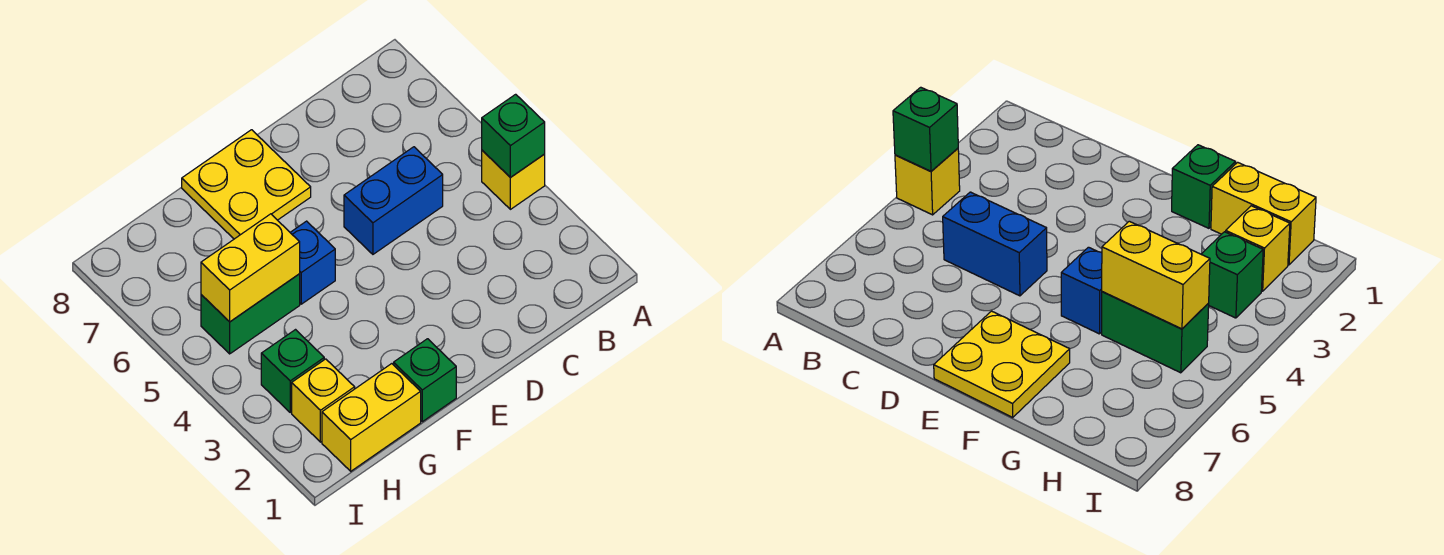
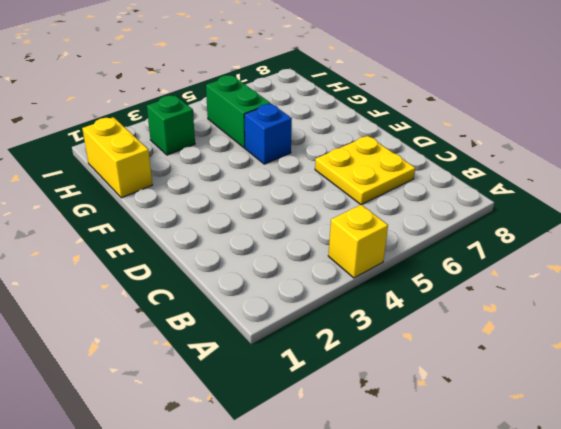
yellow 2x2 plate [315,136,415,205] -> yellow 2x2 plate moved to [182,130,311,239]
none -> blue 1x2 brick [344,147,443,254]
none -> green 1x1 brick [394,339,456,422]

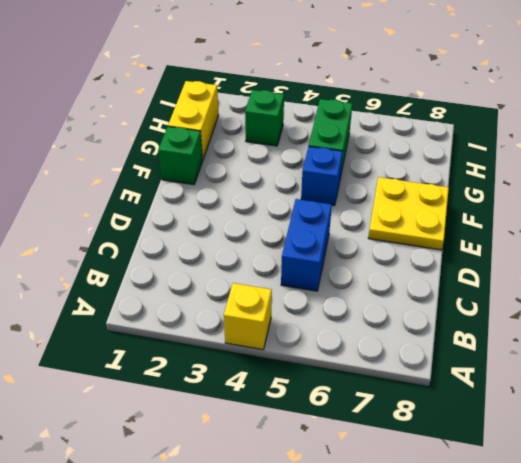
none -> yellow 1x1 brick [292,359,355,442]
none -> green 1x1 brick [482,94,545,178]

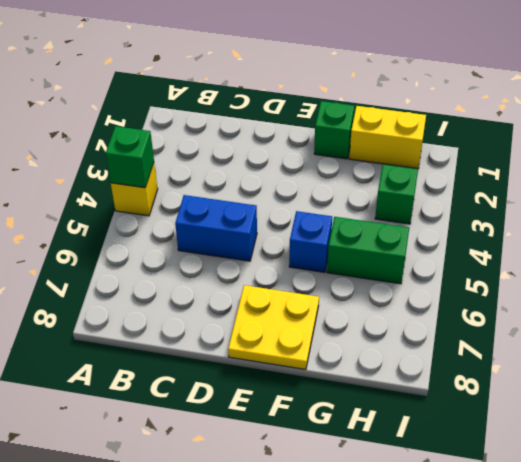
none -> yellow 1x1 brick [292,359,355,442]
none -> yellow 1x2 brick [201,214,300,322]

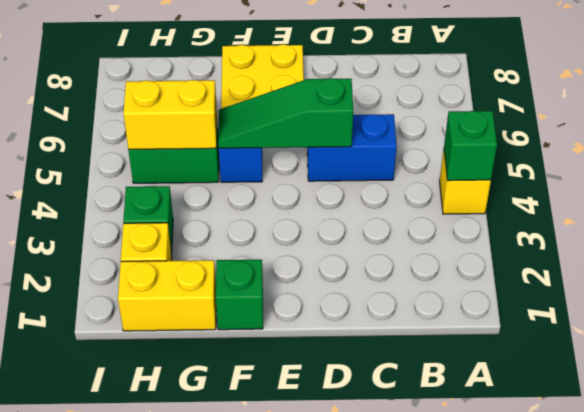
green 1x3 slope [218,78,353,148] -> none

